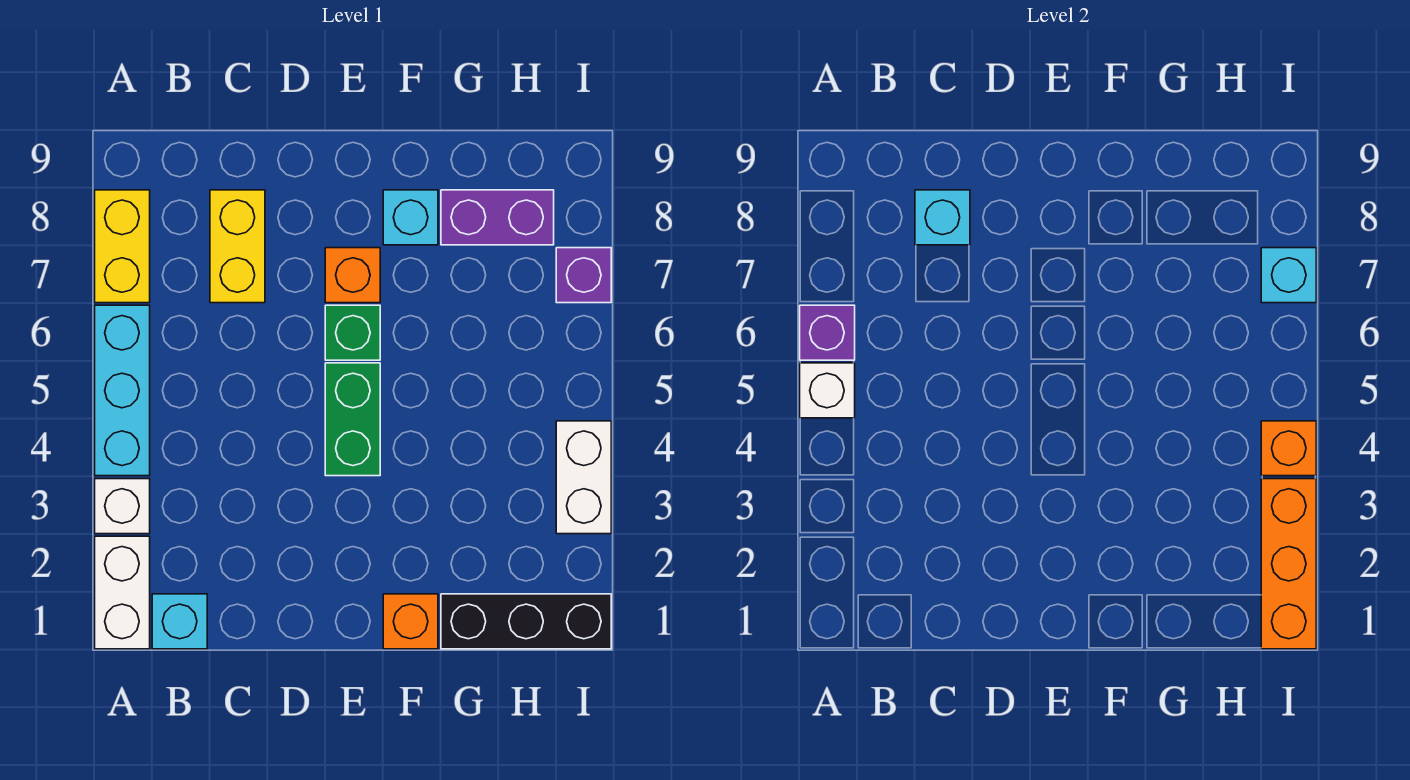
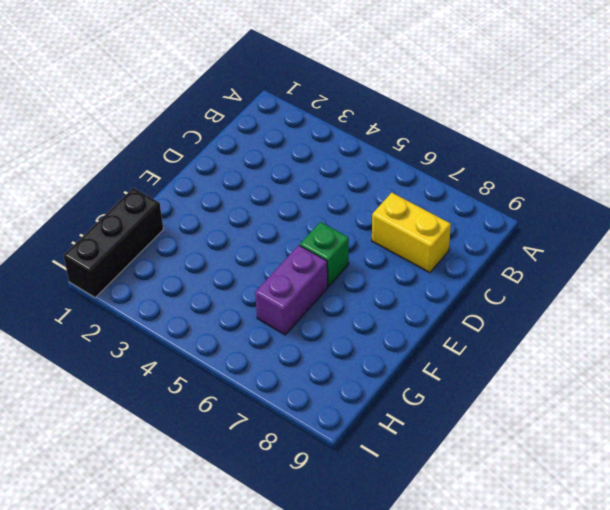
purple 1x2 brick [255,245,328,335] -> purple 1x2 brick moved to [441,190,554,245]
none -> white 1x2 brick [95,536,150,649]
none -> white 1x1 brick [95,479,150,534]
none -> cyan 1x3 brick [95,305,150,476]

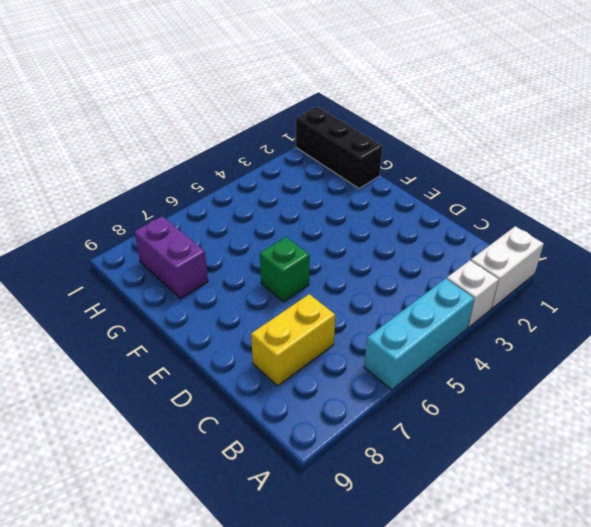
none -> yellow 1x2 brick [95,190,150,303]
none -> cyan 1x1 brick [152,594,207,649]
none -> green 1x2 brick [325,363,380,476]

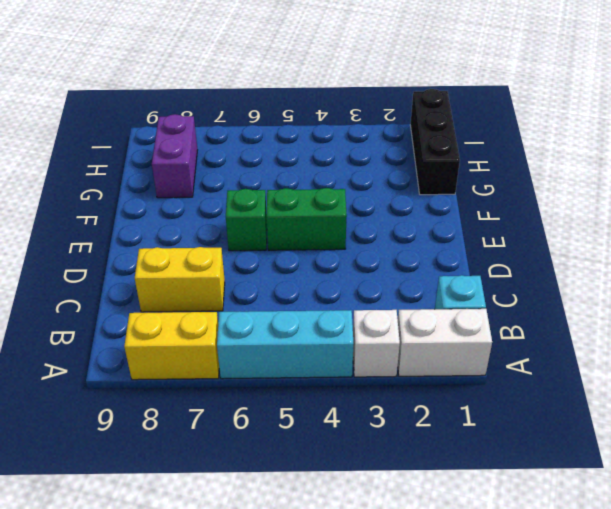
none -> orange 1x1 brick [325,248,380,303]
none -> orange 1x1 brick [383,594,438,649]
none -> cyan 1x1 brick [383,190,438,245]

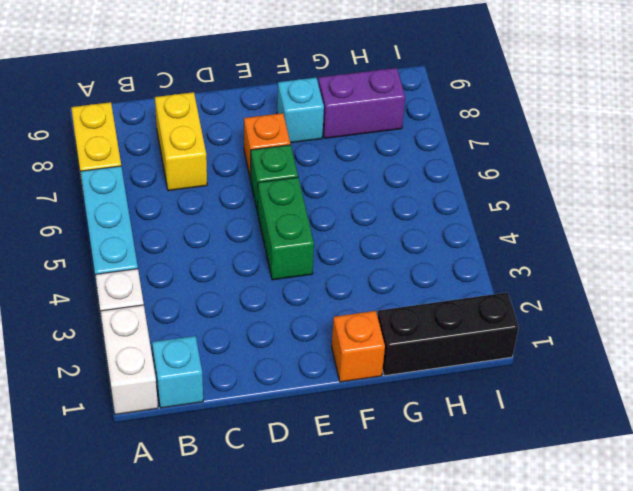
none -> white 1x2 brick [556,421,611,534]
none -> purple 1x1 brick [556,248,611,303]
none -> white 1x1 brick [800,363,855,418]

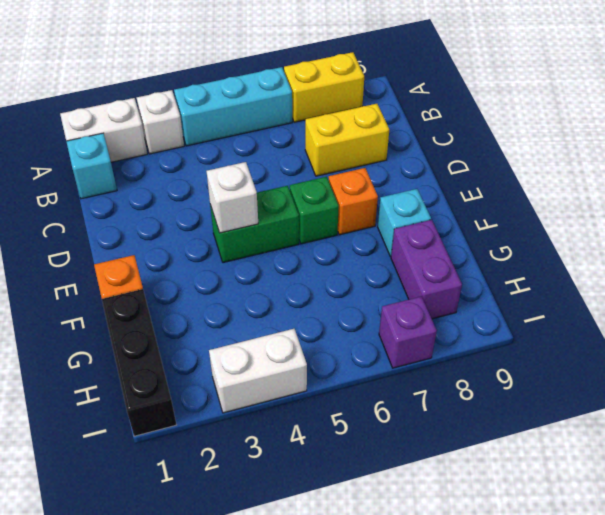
white 1x1 brick [207,162,258,233] -> white 1x1 brick moved to [800,363,855,418]
none -> purple 1x1 brick [800,305,855,360]
none -> cyan 1x1 brick [915,190,970,245]
none -> orange 1x3 brick [1261,479,1316,649]

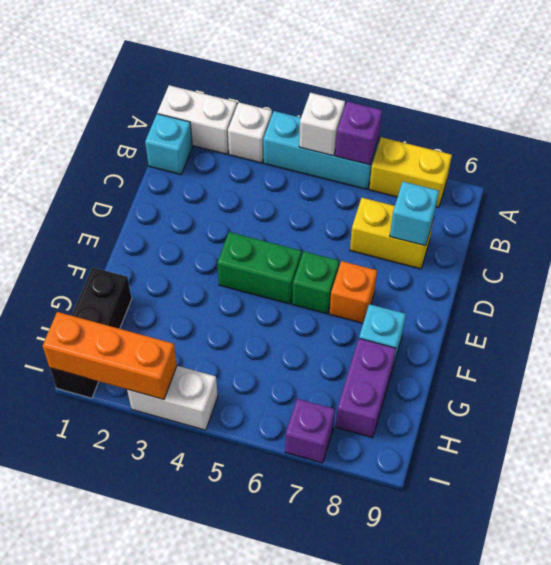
none -> orange 1x1 brick [383,594,438,649]
none -> orange 1x1 brick [1261,421,1316,476]
none -> cyan 1x1 brick [1261,248,1316,303]

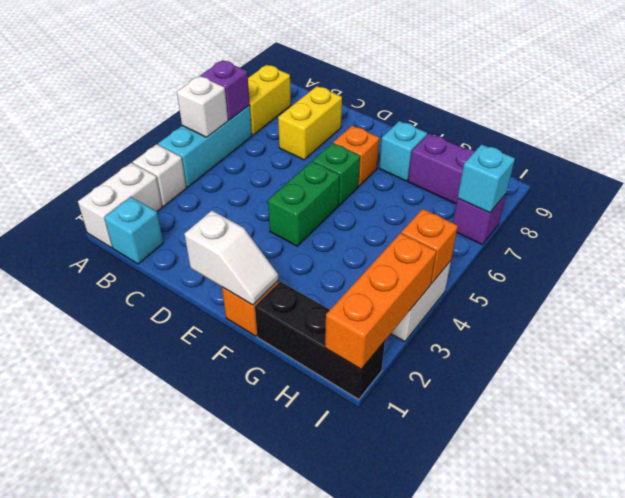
white 1x2 slope [185,211,278,305] -> none
none -> cyan 1x1 brick [915,190,970,245]

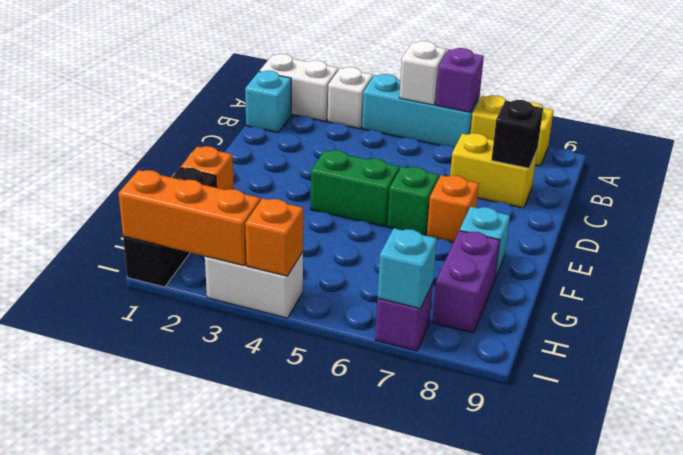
black 1x1 brick [492,100,543,168] -> cyan 1x1 brick [915,190,970,245]

